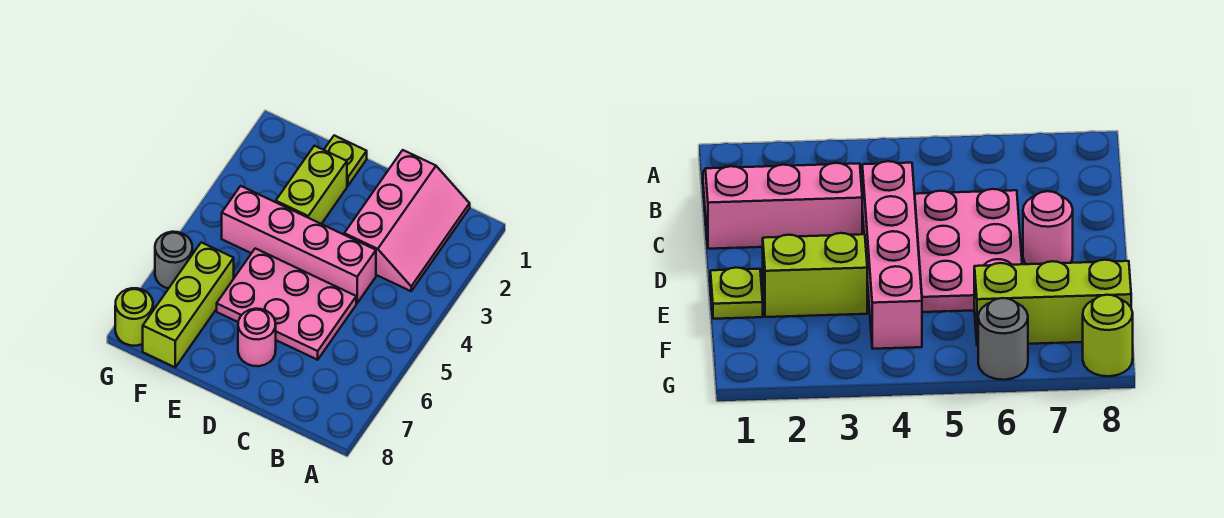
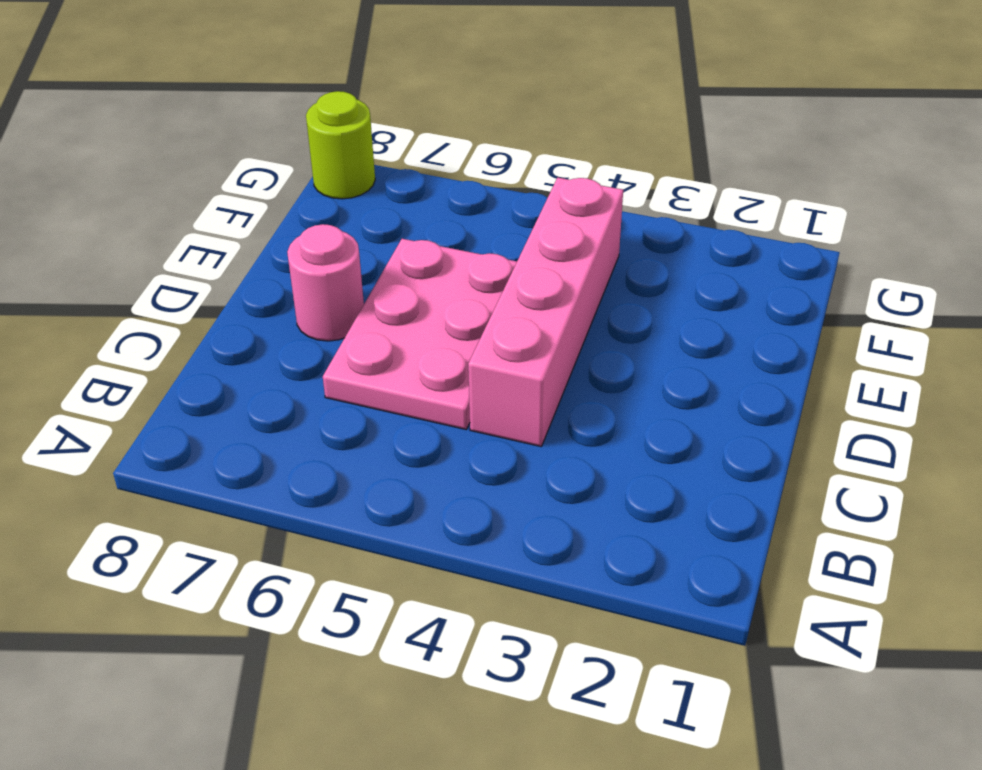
none -> pink 2x3 slope [344,150,470,291]
none -> lime 1x1 plate [324,135,367,186]

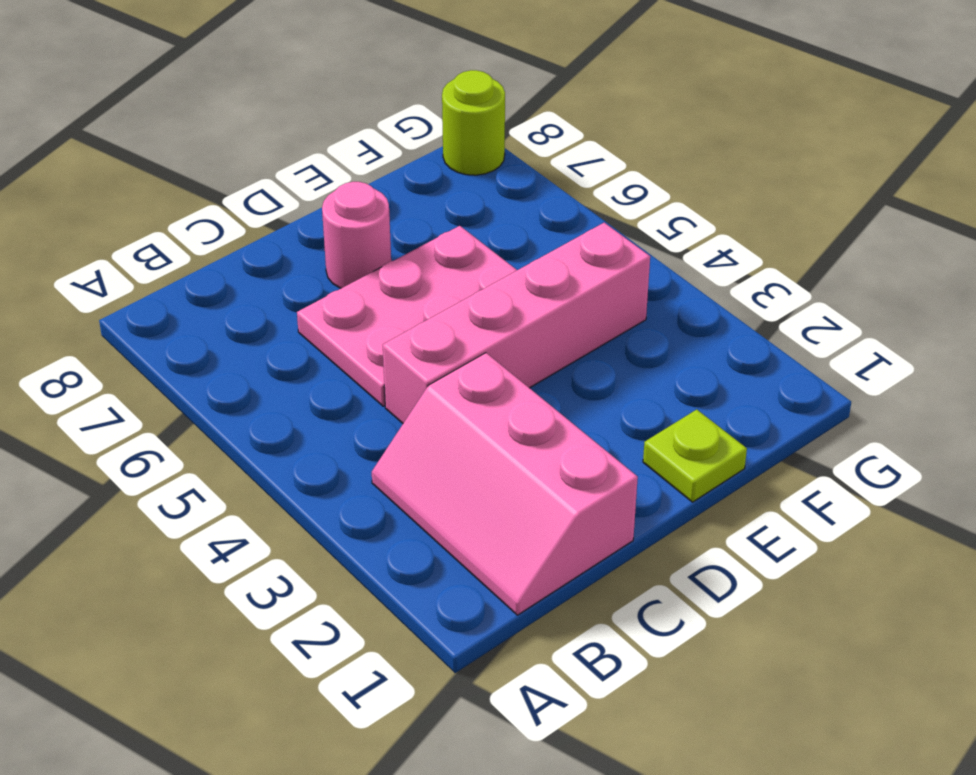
none -> lime 1x2 brick [276,146,347,224]
none -> lime 1x3 brick [143,242,234,367]

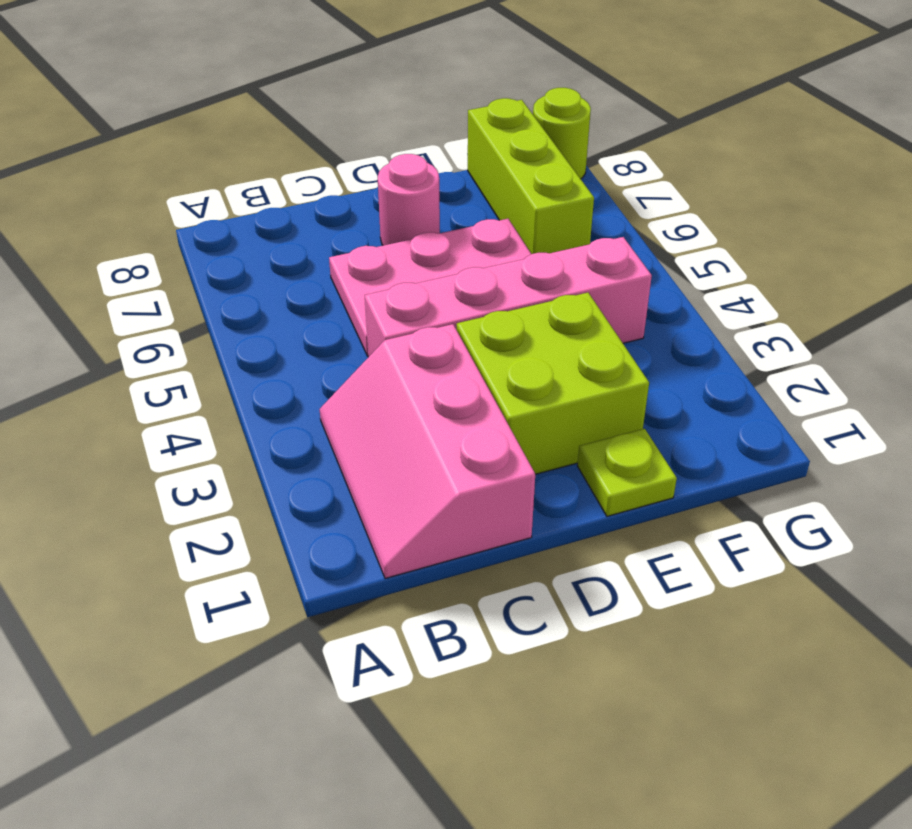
lime 2x2 brick [457,293,649,474] -> lime 1x2 brick [276,146,347,224]
none -> grey 1x1 round brick [155,232,192,289]

